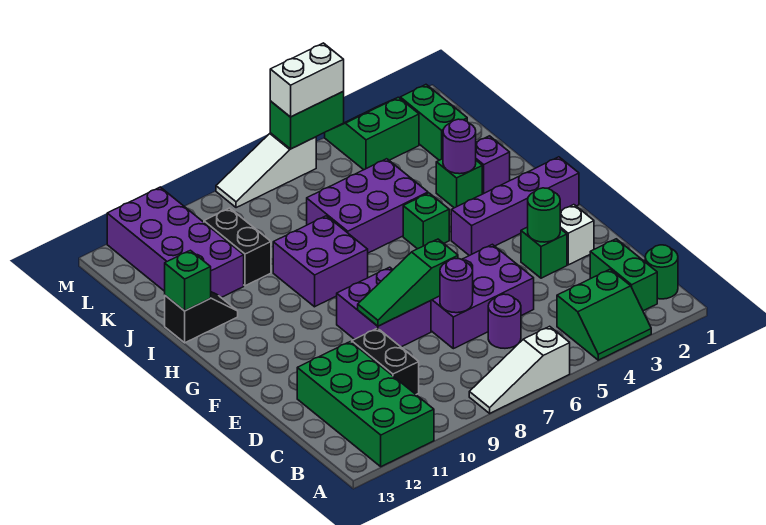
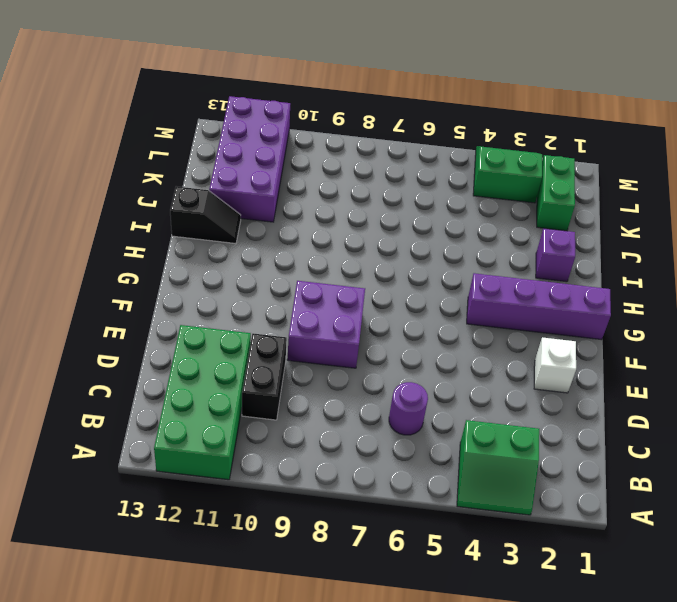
none -> white 1x3 slope [469,326,570,413]
none -> green 1x1 round brick [645,245,678,299]
none -> green 1x2 brick [590,239,657,311]
none -> purple 2x3 brick [431,244,534,349]

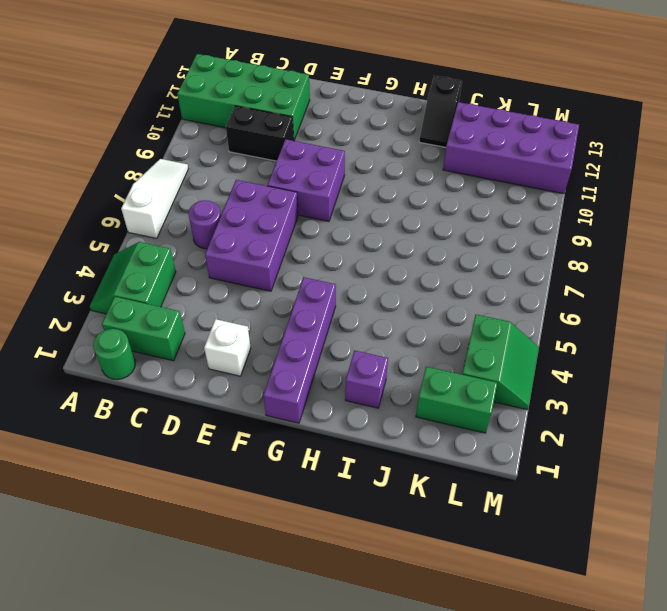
none -> green 1x1 brick [521,227,567,278]
none -> green 1x1 brick [403,193,449,249]
none -> purple 2x2 brick [273,216,368,307]
none -> green 1x1 brick [436,159,482,208]

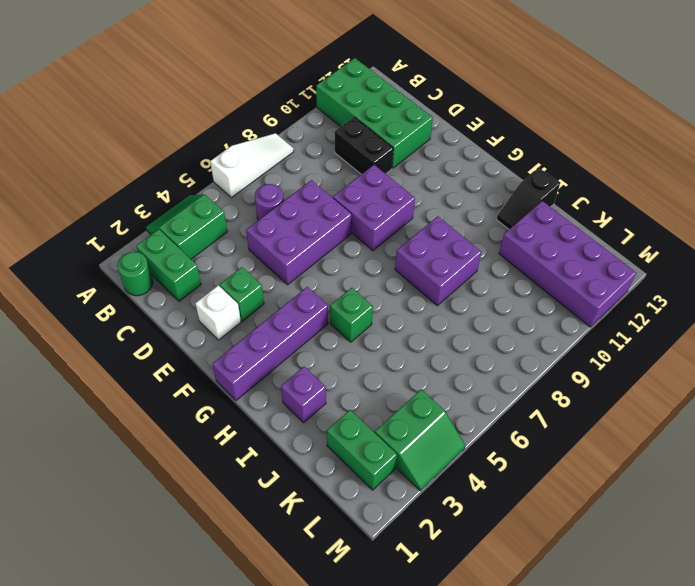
none -> green 1x1 brick [436,159,482,208]
none -> purple 2x3 brick [307,159,428,253]
none -> black 1x2 brick [204,208,271,286]
none -> white 1x3 slope [216,133,316,208]

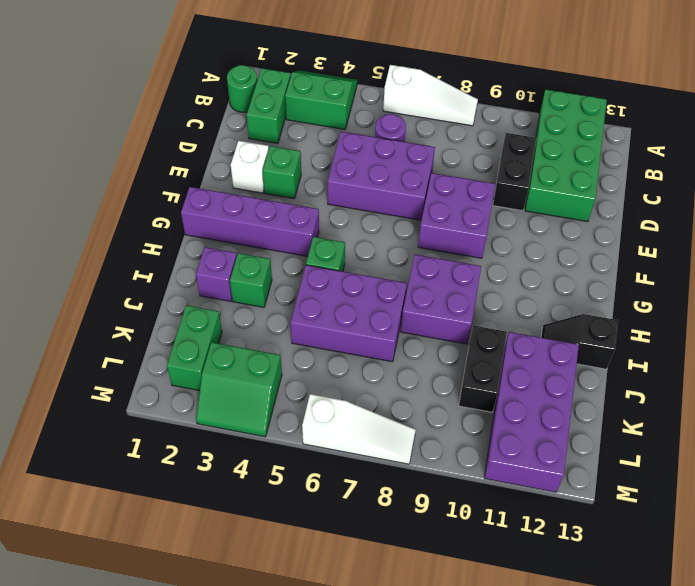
none -> purple 1x1 round brick [440,259,473,313]
none -> green 1x1 round brick [528,188,560,242]
none -> green 1x3 slope [358,239,458,326]
none -> purple 1x1 round brick [443,119,476,174]

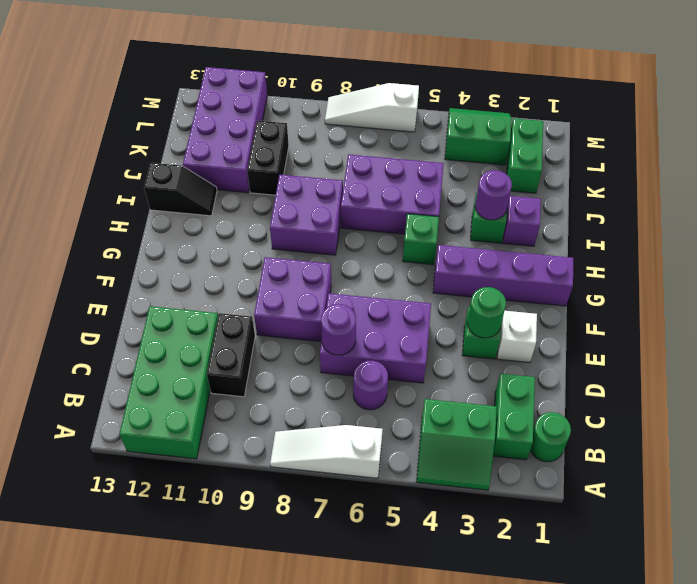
none -> green 1x3 slope [358,239,458,326]
none -> green 1x1 brick [165,250,211,311]
none -> green 1x2 brick [270,92,344,149]
none -> white 1x2 brick [270,43,344,117]

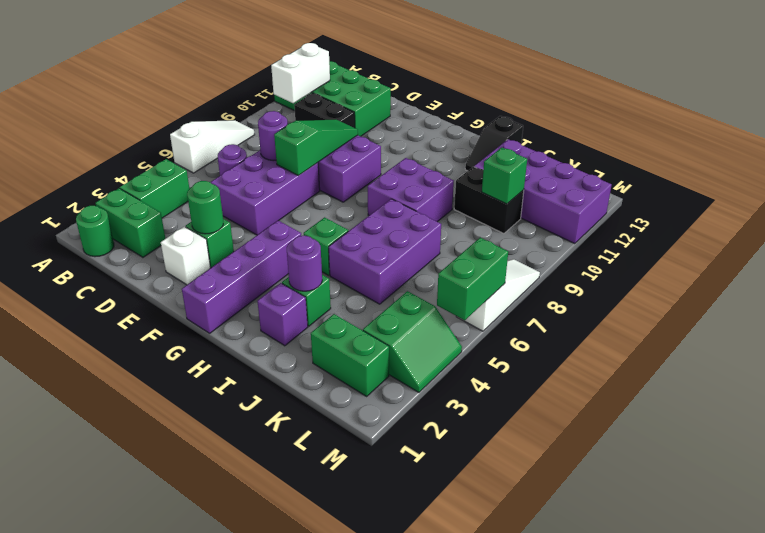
white 1x2 brick [271,43,330,103] -> white 1x2 brick moved to [270,43,344,117]
green 1x1 brick [482,148,527,204] -> green 1x1 brick moved to [165,250,211,311]

